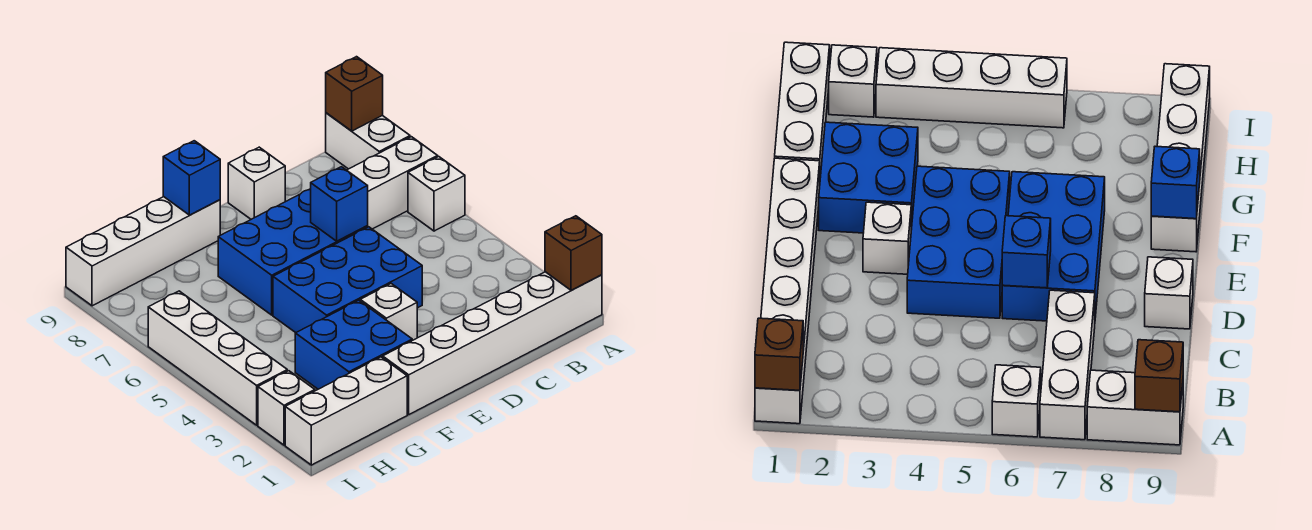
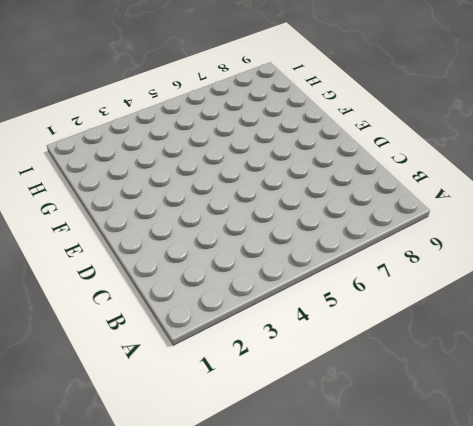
none -> white 1x6 brick [383,272,602,414]
none -> white 1x1 brick [408,157,465,231]
none -> white 1x3 brick [347,137,438,229]

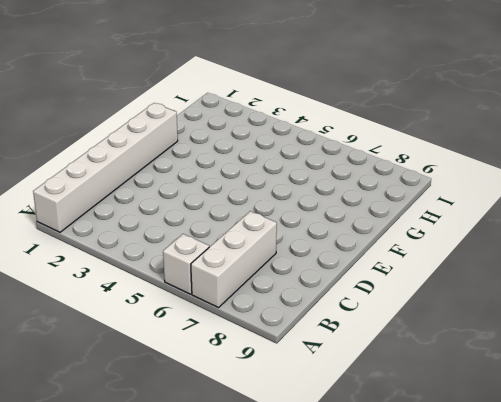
none -> white 1x2 brick [326,113,410,169]
none -> blue 2x3 brick [273,227,422,333]
none -> blue 2x3 brick [218,189,368,315]

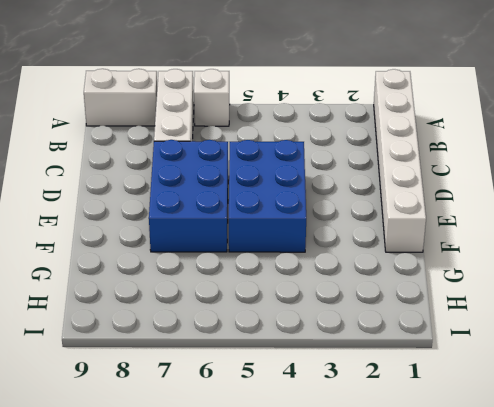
none -> white 1x1 brick [228,147,285,219]
none -> white 1x1 brick [360,284,417,340]
none -> blue 2x2 brick [295,300,412,389]

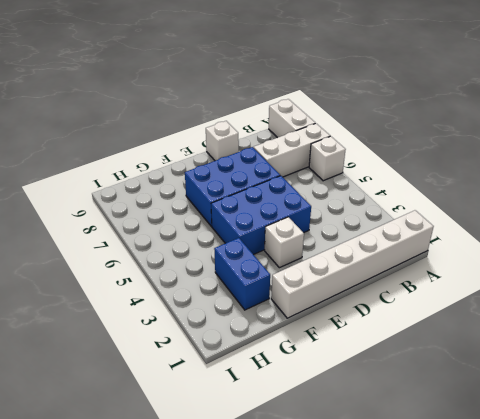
blue 1x2 brick [214,238,270,310] -> blue 2x2 brick [295,300,412,389]
none -> white 1x4 brick [66,197,220,306]
none -> white 1x3 brick [285,357,407,465]
none -> white 1x1 brick [258,371,315,445]

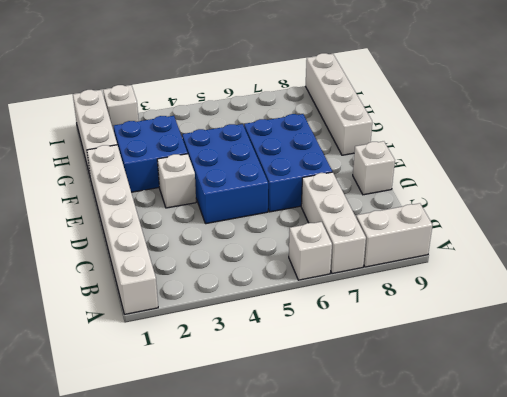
none -> white 1x4 brick [148,291,287,425]
none -> brown 1x1 brick [545,216,602,290]
none -> brown 1x1 brick [326,57,383,131]

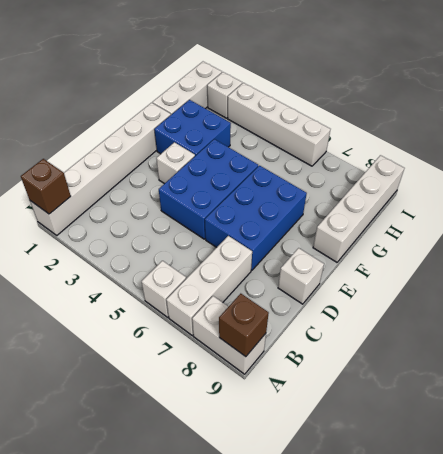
none -> blue 1x1 brick [311,167,368,241]
none -> blue 1x1 brick [163,141,220,215]

